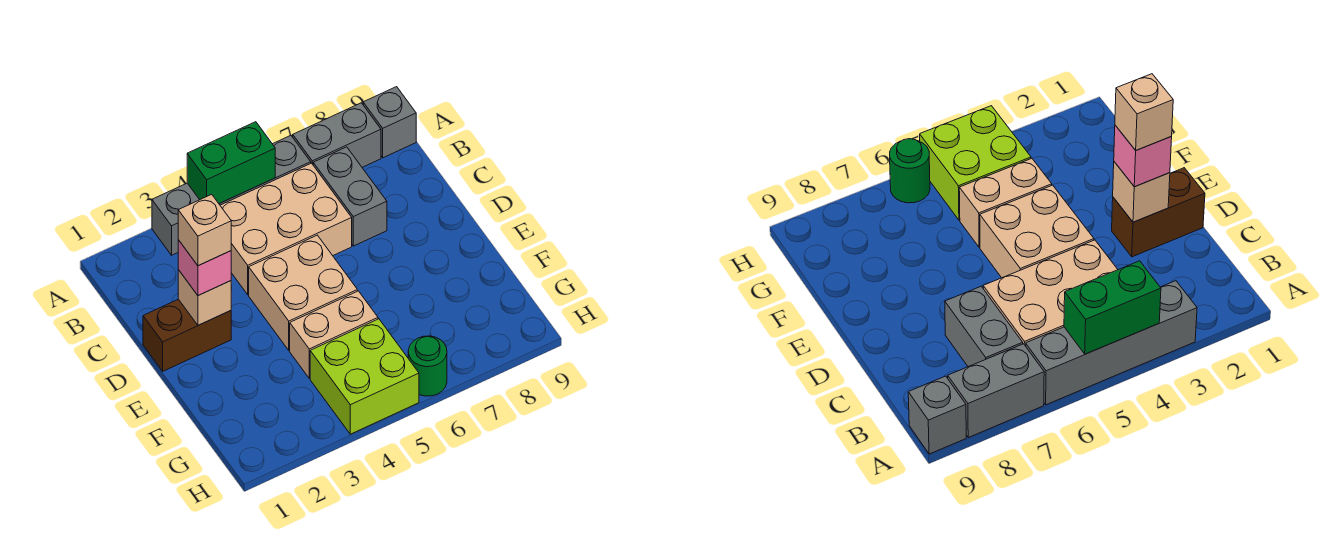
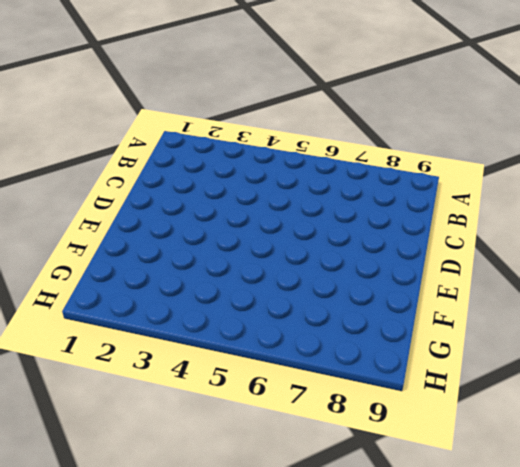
none -> grey 1x4 brick [152,135,311,255]
none -> grey 1x2 brick [293,103,381,167]
none -> grey 1x1 brick [363,87,416,158]

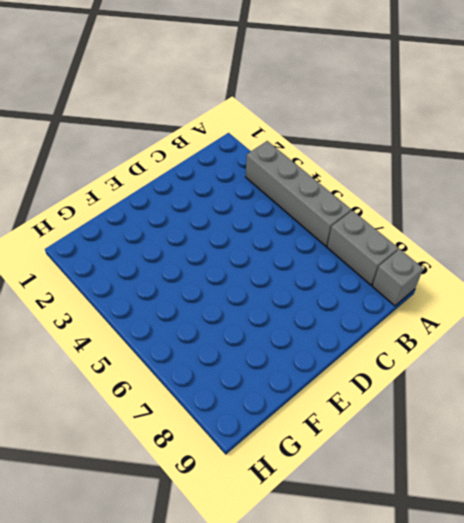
none -> tan 2x3 brick [220,163,352,295]
none -> grey 1x2 brick [313,147,387,246]
none -> brown 1x2 brick [143,299,231,371]

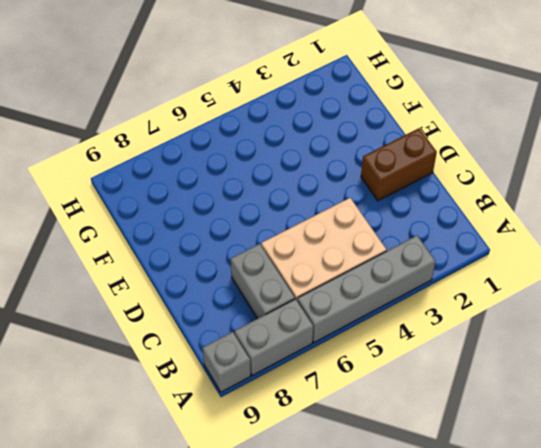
none -> tan 2x2 brick [249,235,357,350]
none -> tan 1x2 brick [290,291,378,378]
none -> lime 2x2 brick [310,319,419,434]

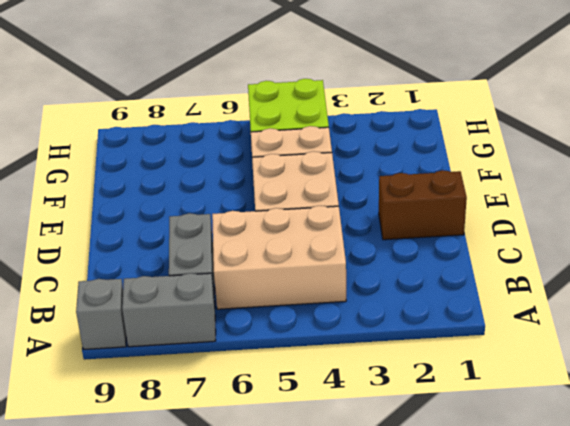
none -> grey 1x4 brick [152,135,311,255]
none -> green 1x1 round brick [408,336,447,396]
none -> green 1x2 brick [187,122,275,204]

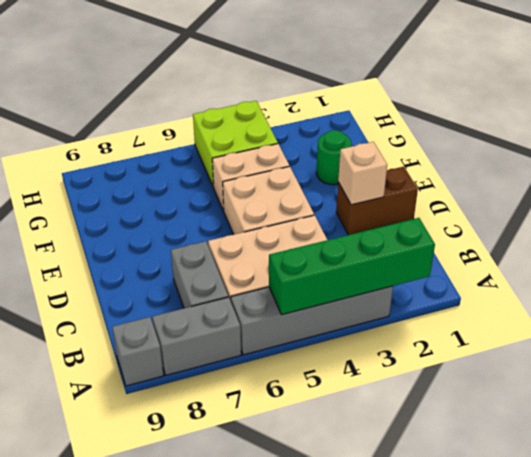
green 1x4 brick [269,218,435,315] -> green 1x2 brick [187,122,275,204]
green 1x1 round brick [316,130,351,185] -> green 1x1 round brick moved to [408,336,447,396]
none -> pink 1x1 brick [178,240,231,296]
none -> tan 1x1 brick [178,194,231,266]

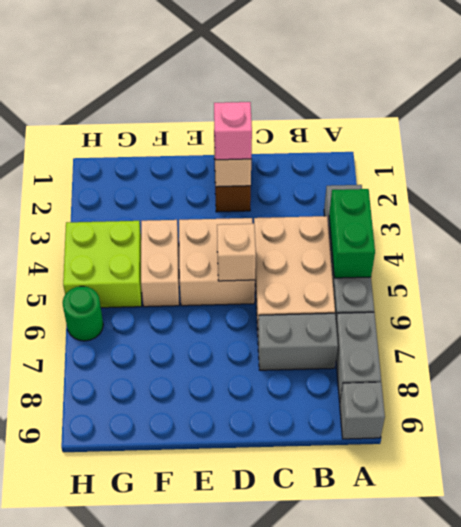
tan 1x1 brick [217,224,256,281] -> tan 1x1 brick moved to [178,194,231,266]

